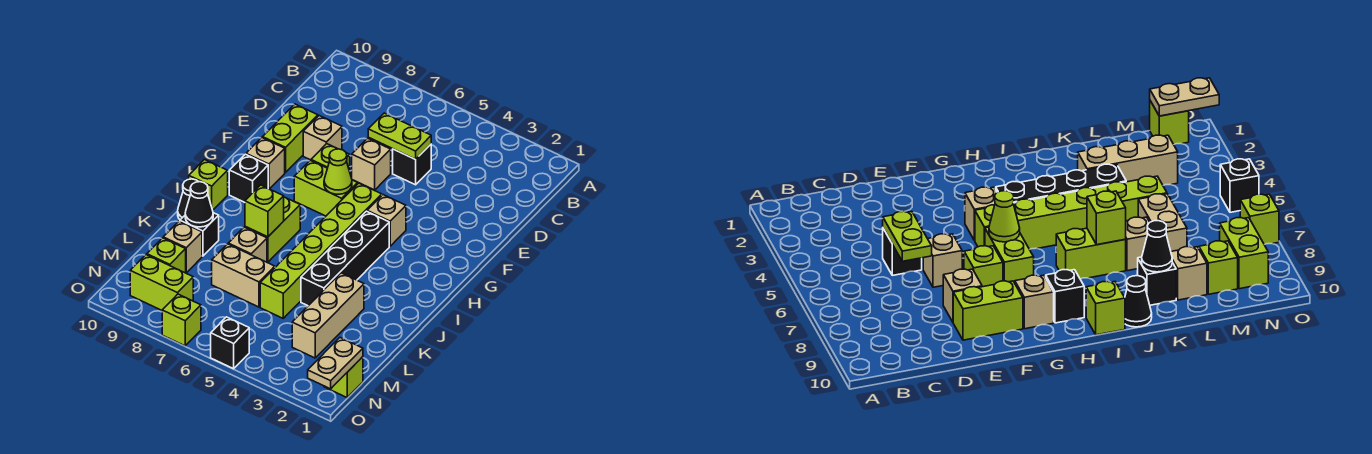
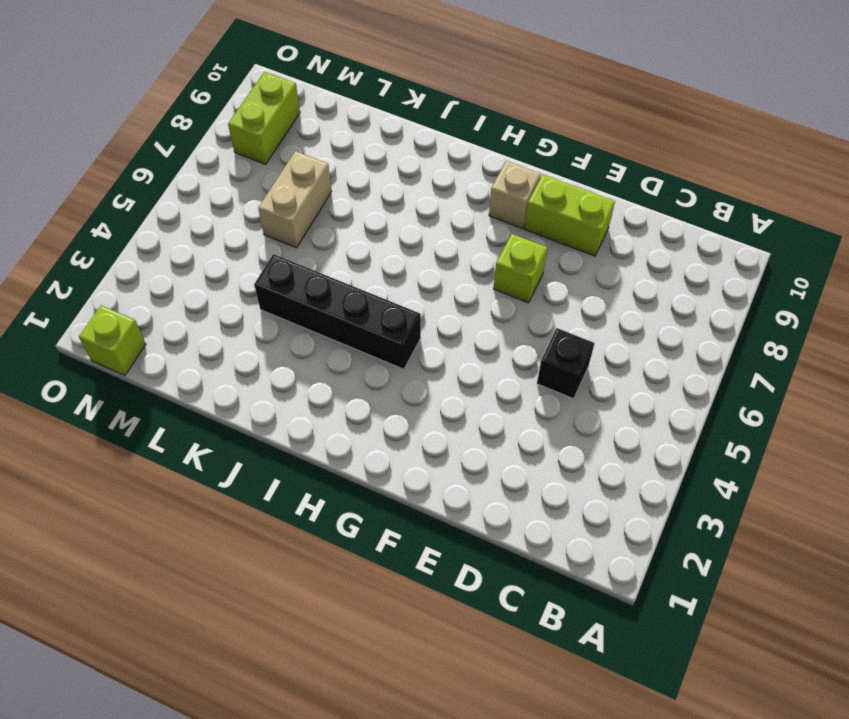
none -> tan 1x1 brick [352,138,391,190]
none -> tan 1x1 brick [303,116,342,160]
none -> tan 1x1 brick [367,195,406,246]

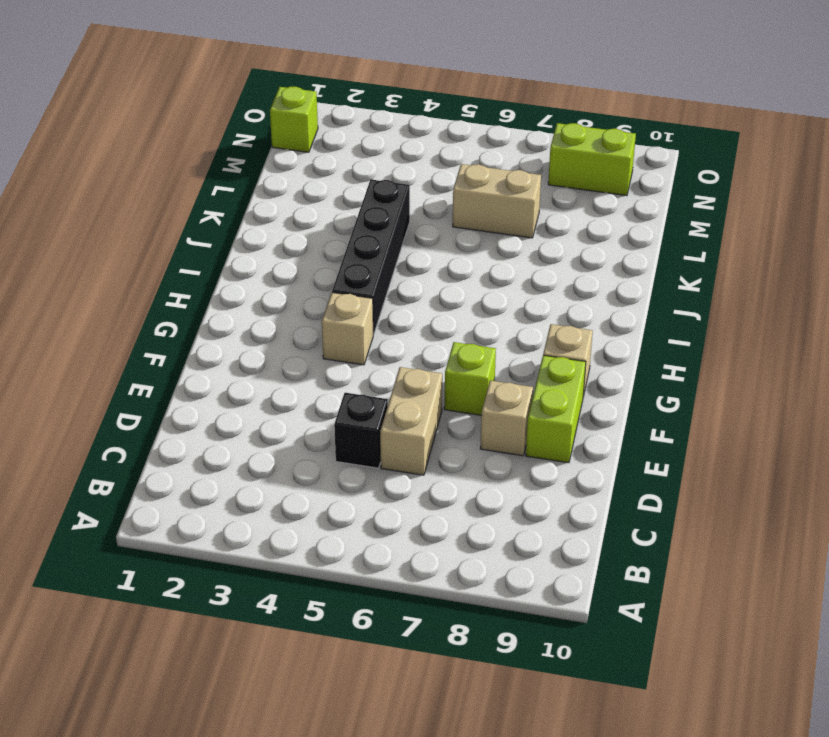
tan 1x2 brick [380,367,442,475] -> tan 1x1 brick [352,138,391,190]
none -> lime 1x6 brick [260,183,382,318]
none -> lime 1x2 brick [294,160,358,216]
none -> black 1x1 brick [229,154,268,202]

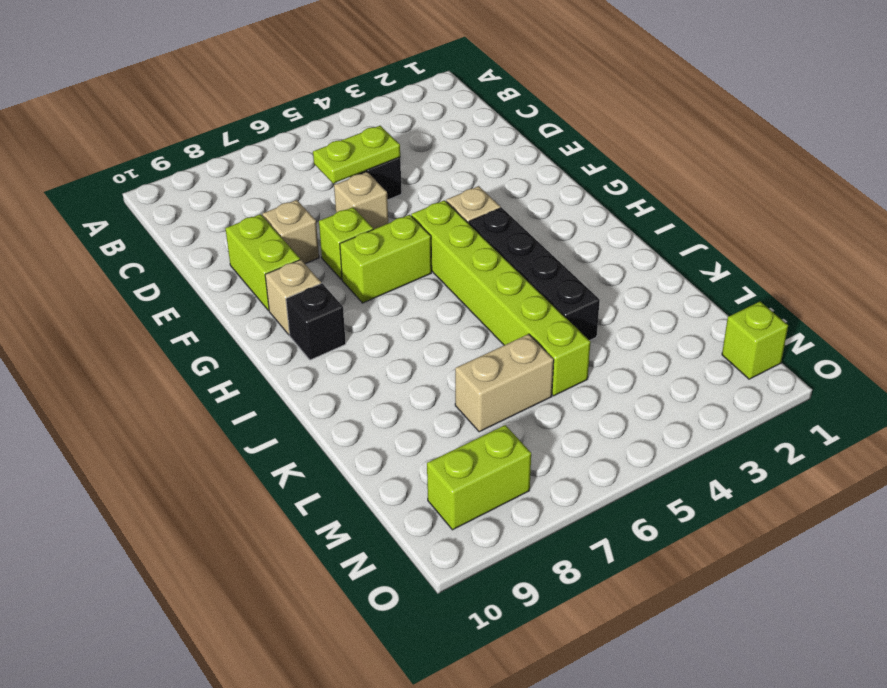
none -> lime 1x2 brick [245,197,300,262]
none -> lime 1x1 brick [189,160,228,210]
none -> black 1x1 cone [178,179,198,220]

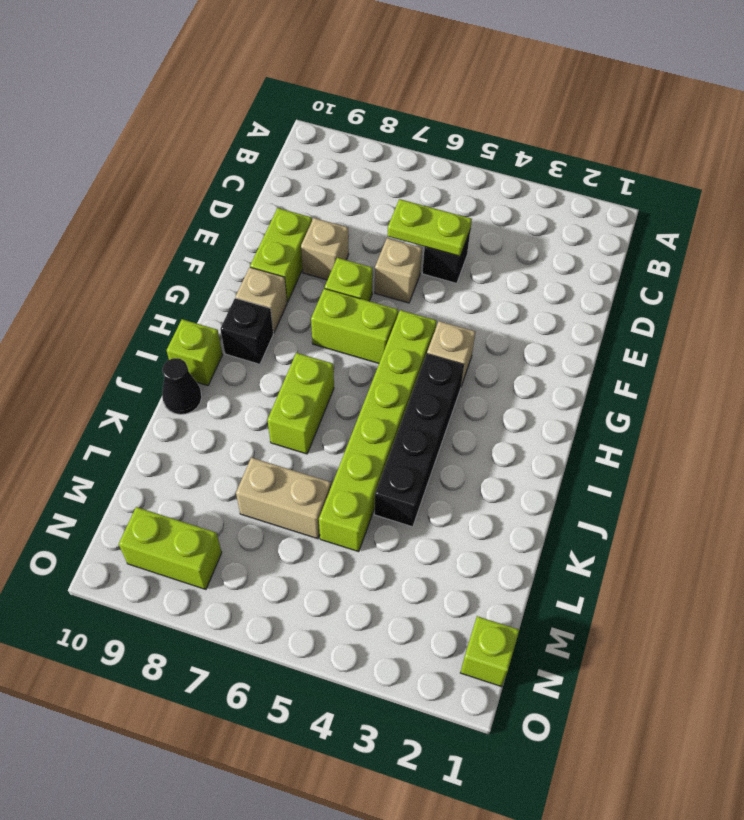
none -> tan 1x3 brick [292,273,364,358]
none -> tan 1x1 brick [228,227,267,262]
none -> black 1x1 brick [180,213,219,256]

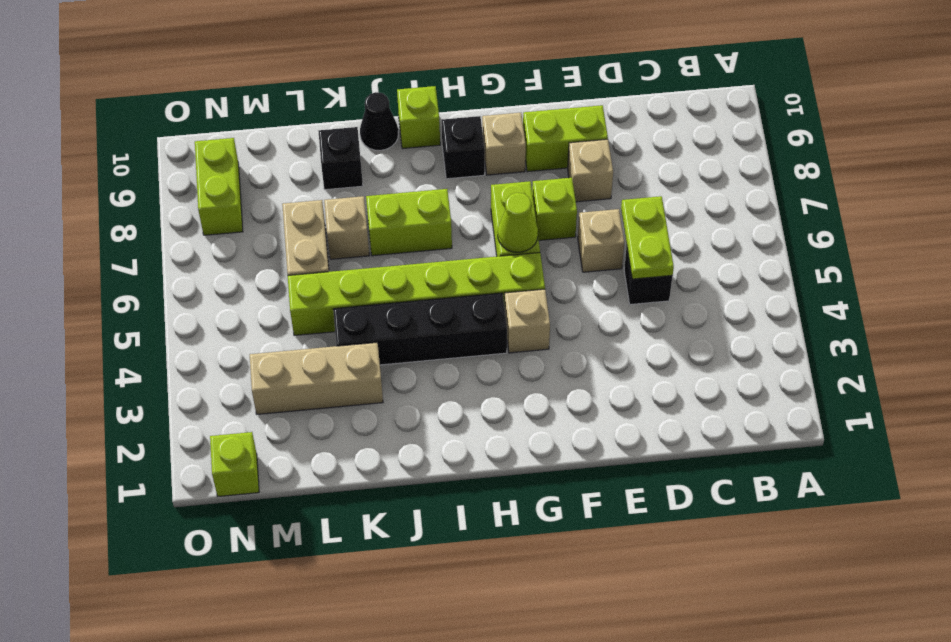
none -> tan 1x1 brick [163,221,202,273]
none -> lime 1x1 brick [147,238,186,273]
none -> black 1x1 brick [211,317,249,369]

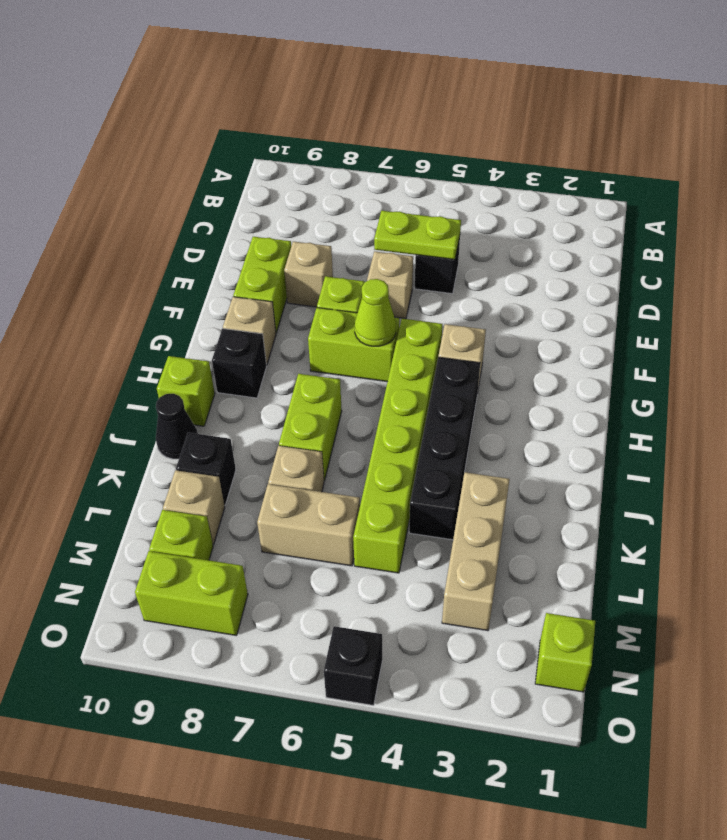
none -> lime 1x1 brick [162,294,201,346]
none -> lime 1x1 brick [245,185,284,237]
none -> black 1x1 cone [185,182,213,227]

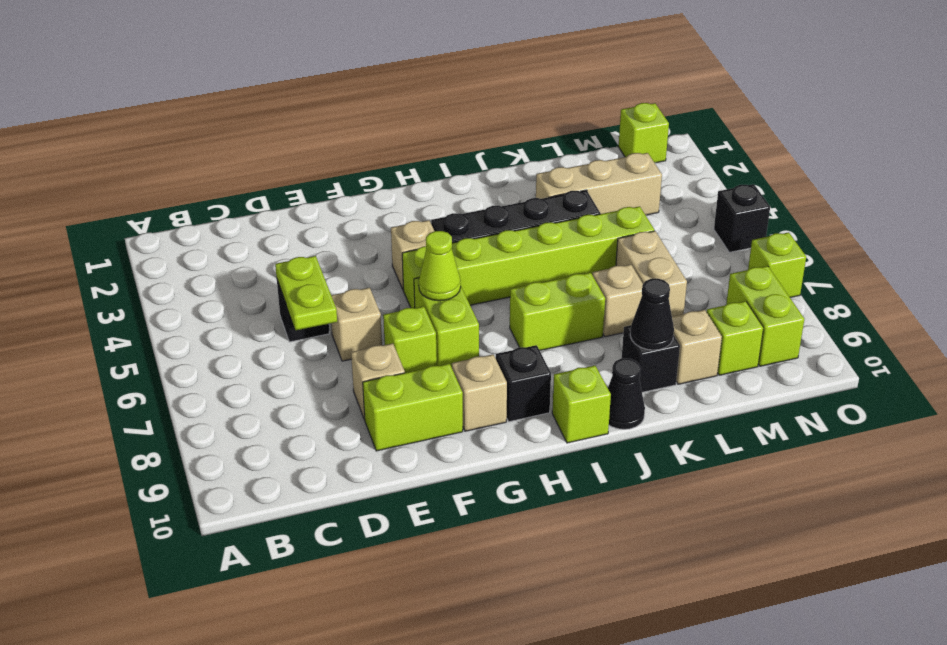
none -> lime 1x1 brick [245,185,284,237]
none -> tan 1x2 plate [308,338,363,389]

